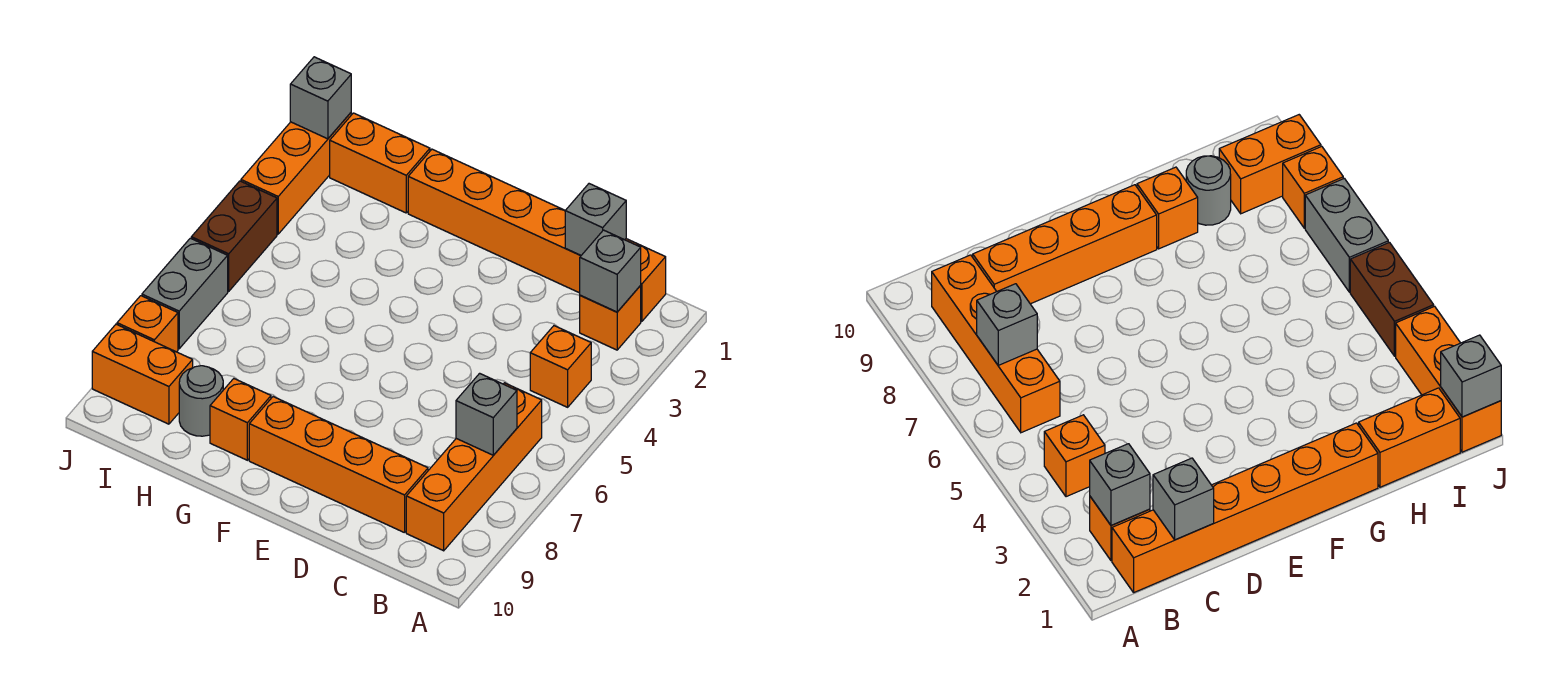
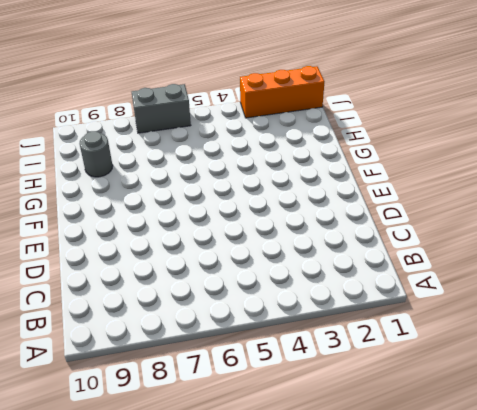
none -> orange 1x6 brick [408,149,666,321]
none -> orange 1x1 brick [580,286,641,350]
none -> orange 1x1 brick [530,326,591,407]

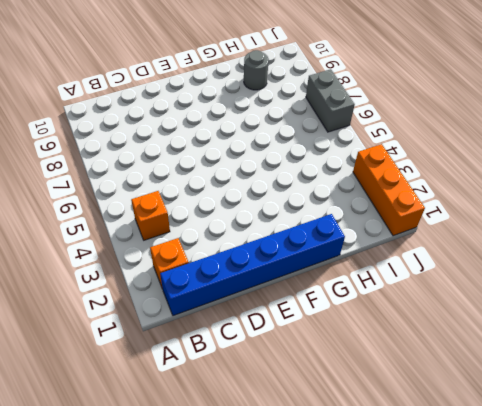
blue 1x6 brick [160,214,345,316] -> orange 1x6 brick [408,149,666,321]
none -> orange 1x4 brick [406,383,542,551]
none -> orange 1x4 brick [249,397,428,533]
none -> orange 1x1 brick [210,379,271,460]

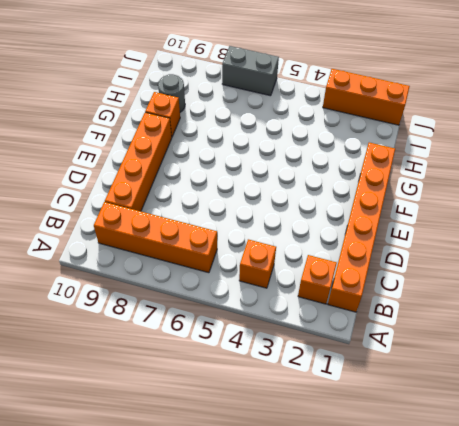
none -> orange 1x2 brick [330,113,430,213]
none -> orange 1x2 brick [92,324,193,424]
none -> brown 1x2 brick [191,181,277,291]

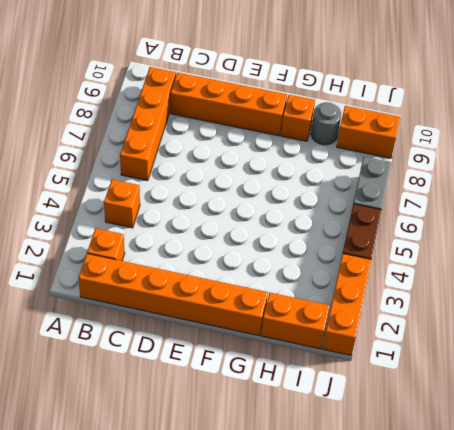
none -> orange 1x1 brick [117,296,178,352]
none -> grey 1x1 brick [580,230,641,312]
none -> grey 1x1 brick [456,373,517,455]

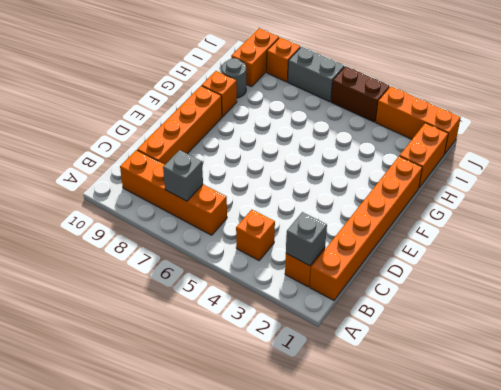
none -> grey 1x1 brick [565,184,626,255]
none -> grey 1x1 brick [290,57,351,139]

